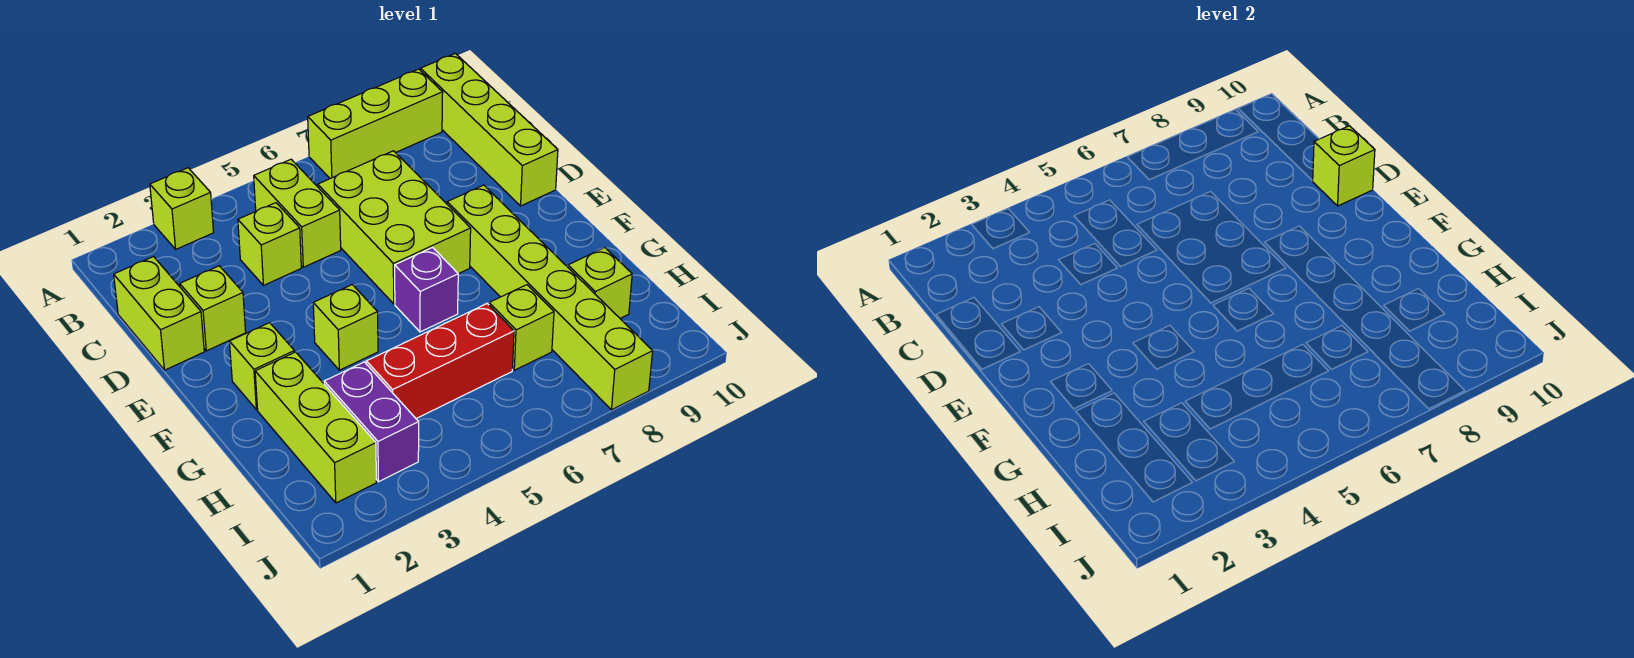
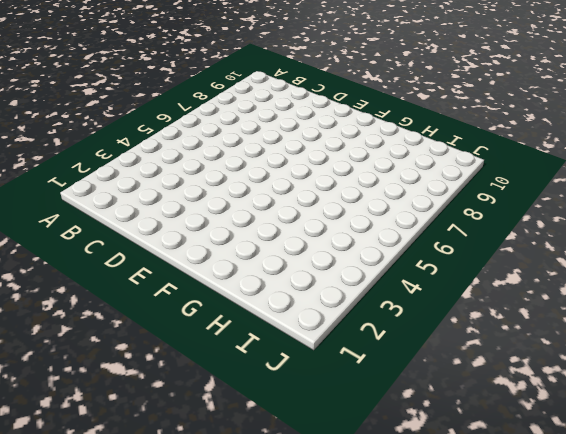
none -> lime 1x1 brick [150,168,214,249]
none -> lime 1x3 brick [308,69,443,178]
none -> lime 1x4 brick [421,53,558,206]

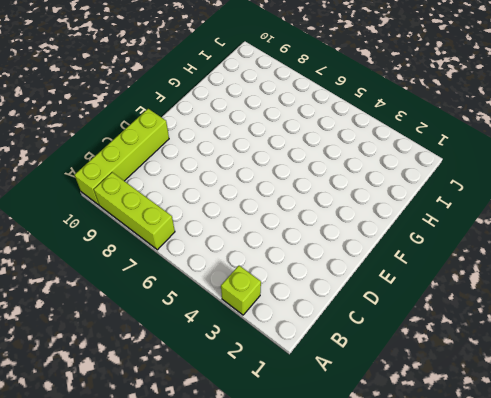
none -> lime 1x2 brick [254,159,341,267]
none -> lime 1x2 brick [114,257,204,370]
none -> lime 1x1 brick [238,203,301,285]

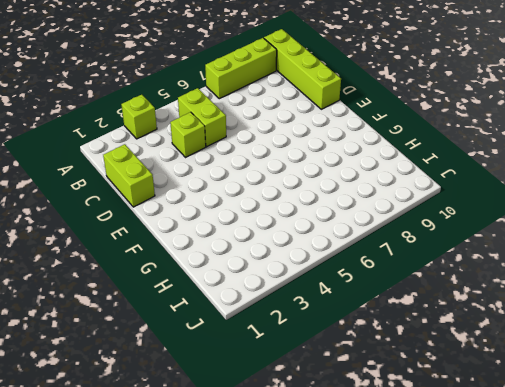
none -> lime 2x3 brick [318,151,471,304]
none -> lime 1x1 brick [180,266,246,351]
none -> lime 1x6 brick [447,185,653,410]

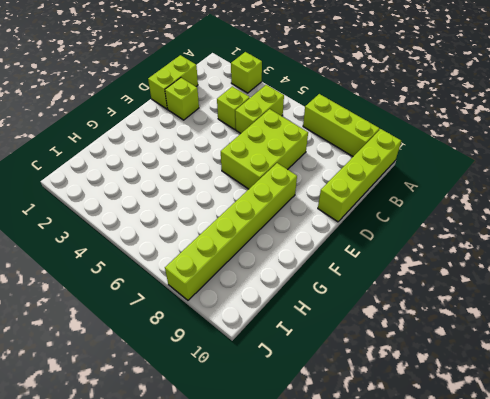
none -> lime 1x1 brick [229,323,294,410]
none -> lime 1x1 brick [313,285,378,370]
none -> purple 1x1 brick [395,248,458,332]

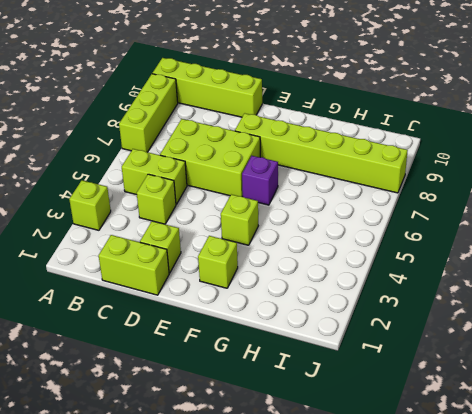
none -> lime 1x3 brick [255,352,376,503]
none -> purple 1x2 brick [324,362,419,482]
none -> red 1x3 brick [366,304,514,419]

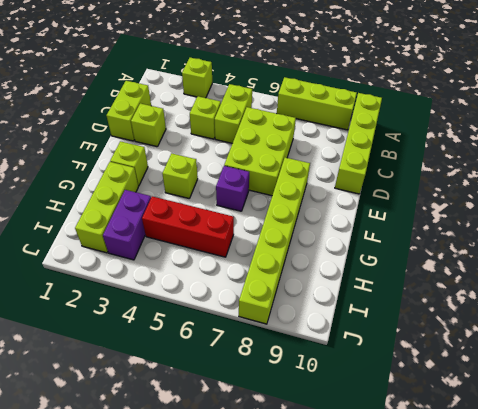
none -> lime 1x1 brick [489,285,554,370]
none -> lime 1x1 brick [568,248,632,318]
none -> lime 1x1 brick [1313,126,1375,206]

